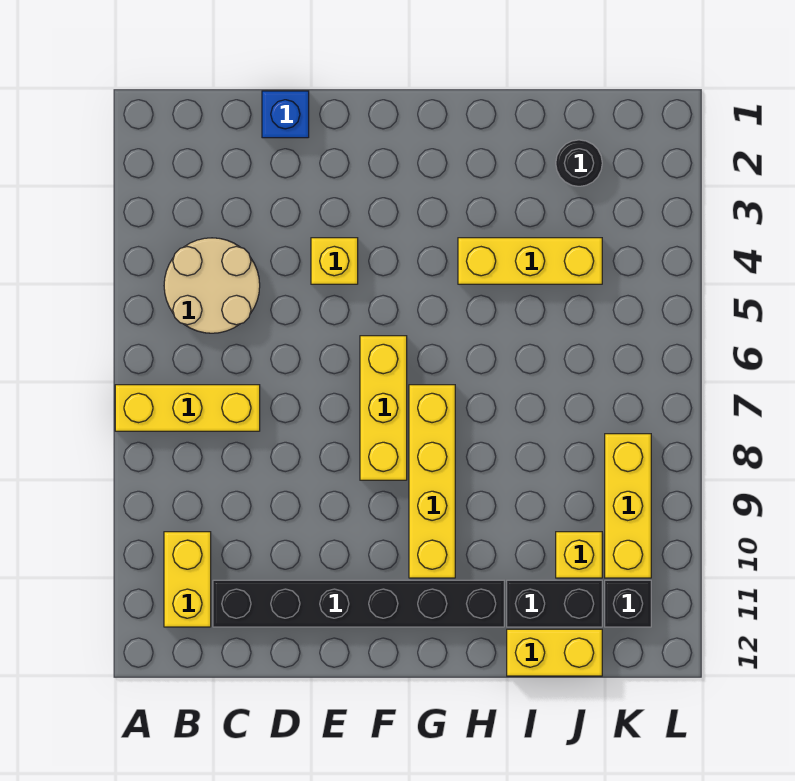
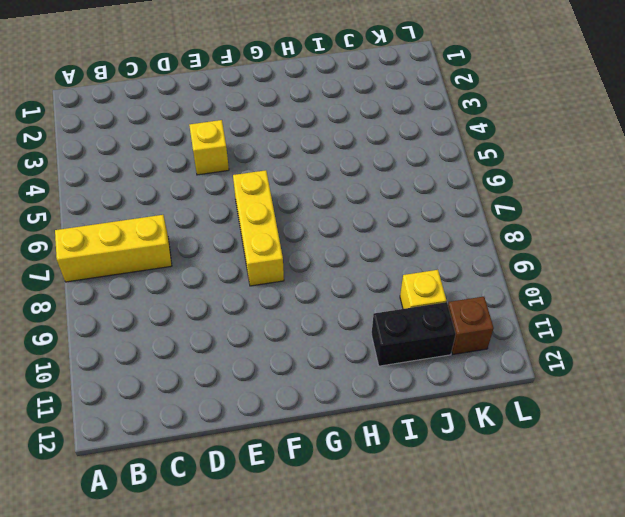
brown 1x1 brick [448,297,494,354] -> black 1x1 brick [605,580,651,627]
none -> tan 2x2 round brick [164,238,260,333]
none -> yellow 1x2 brick [164,532,211,627]
none -> black 1x6 brick [213,580,504,627]

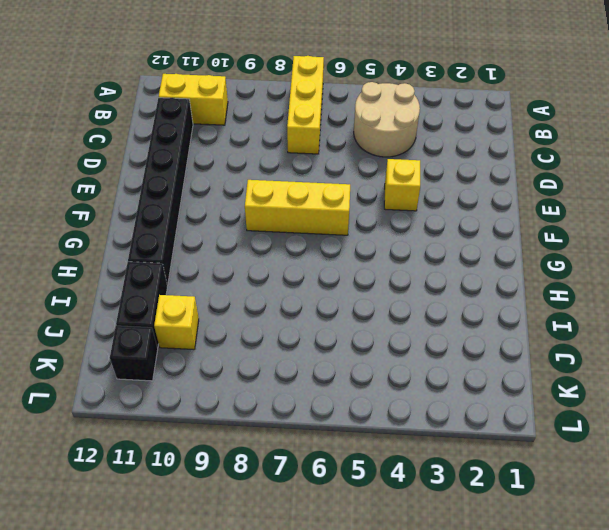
none -> blue 1x1 brick [262,91,309,138]
none -> yellow 1x4 brick [409,385,455,578]
none -> yellow 1x3 brick [458,238,602,284]

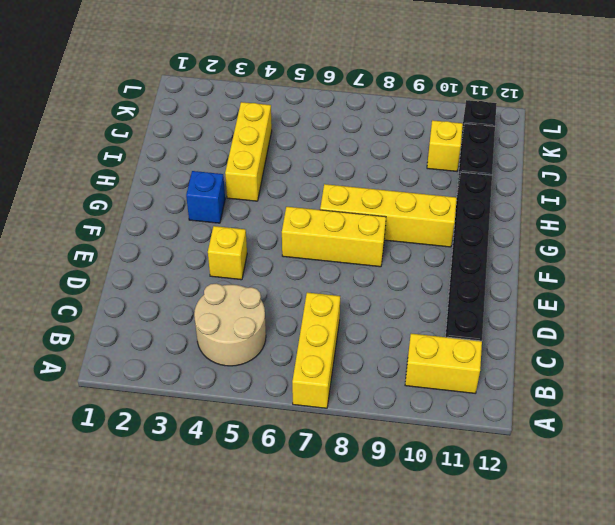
blue 1x1 brick [186,171,225,223] -> blue 1x1 brick moved to [262,91,309,138]
none -> yellow 1x2 brick [507,629,602,676]
none -> black 1x1 round brick [556,140,602,186]
none -> yellow 1x3 brick [605,434,651,578]

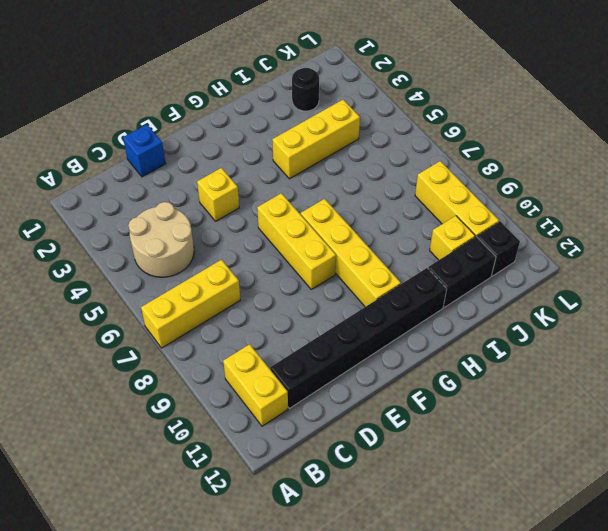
none -> yellow 1x2 brick [507,629,602,676]

